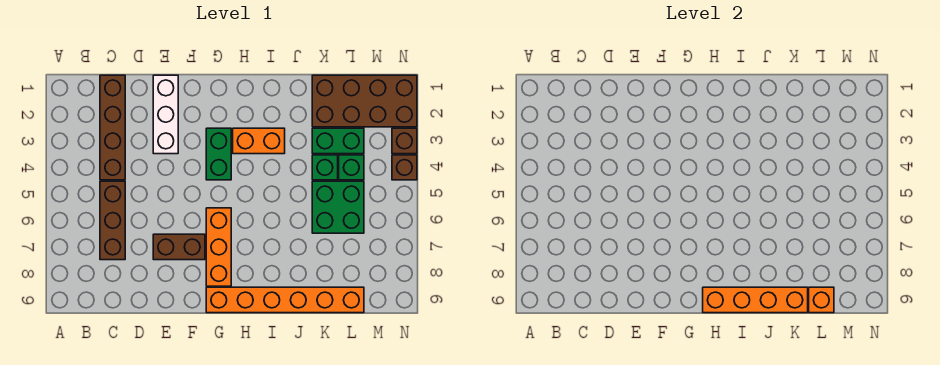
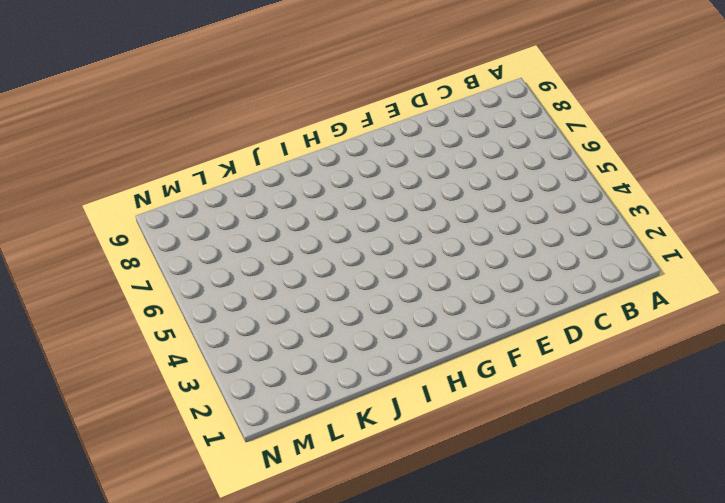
none -> brown 1x4 brick [100,75,125,180]
none -> brown 1x3 brick [100,181,125,260]
none -> white 1x3 brick [153,75,178,154]

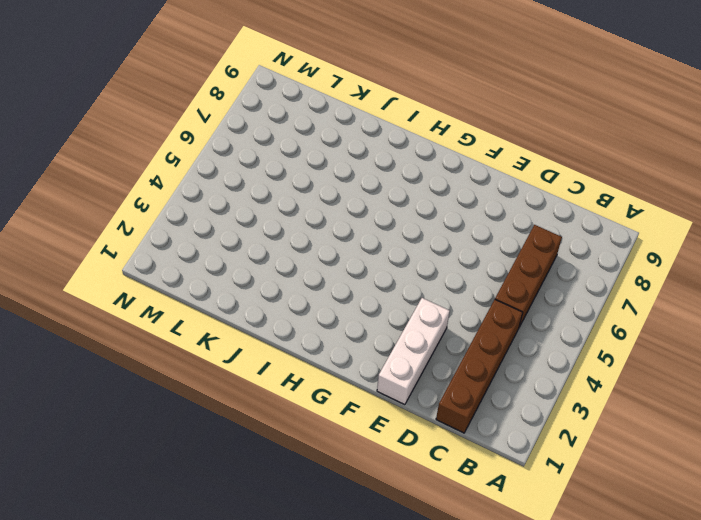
none -> brown 1x2 brick [153,234,205,260]
none -> green 1x2 brick [206,128,231,180]
none -> orange 1x3 brick [206,208,231,286]

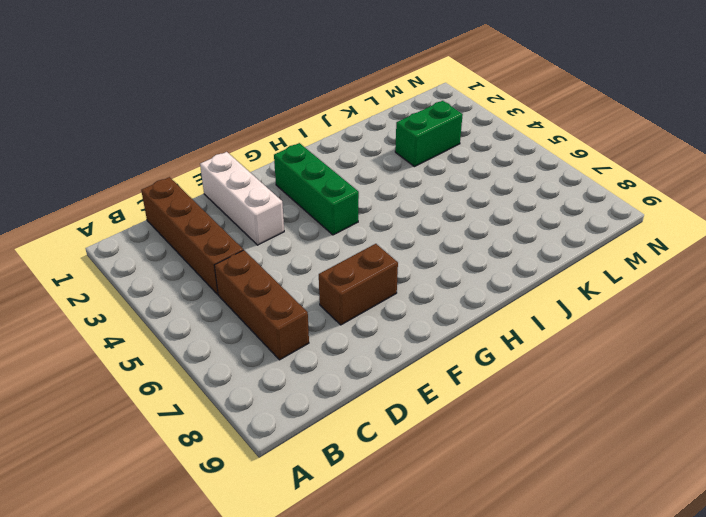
green 1x3 brick [274,143,359,235] -> green 1x2 brick [206,128,231,180]
none -> orange 1x3 brick [206,208,231,286]
none -> orange 1x6 brick [206,287,364,313]
none -> orange 1x2 brick [233,128,285,154]

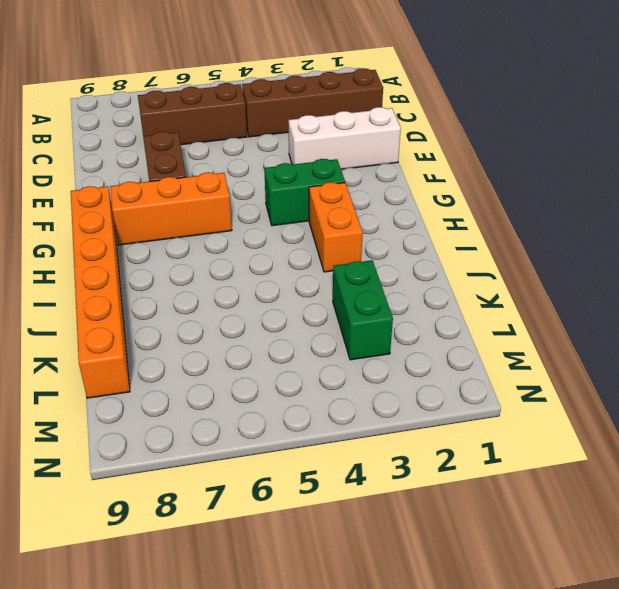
none -> brown 2x4 brick [312,75,417,127]
none -> green 1x1 brick [312,155,338,180]
none -> green 2x2 brick [312,181,364,233]

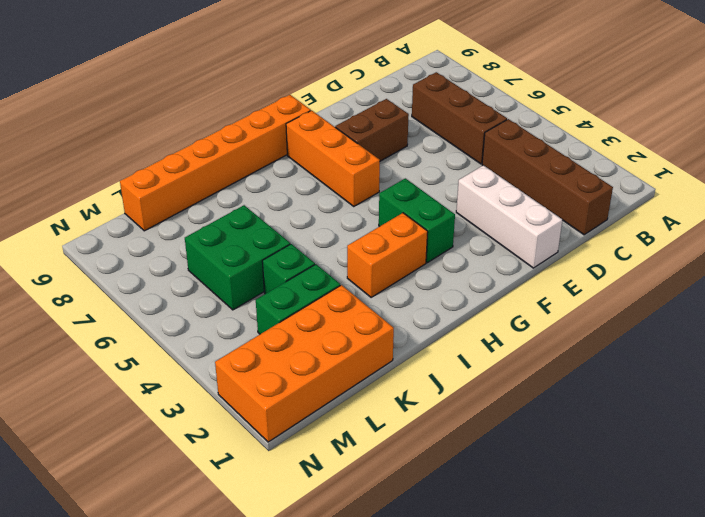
orange 2x4 brick [215,285,394,442] -> brown 2x4 brick [312,75,417,127]
none -> green 1x1 brick [339,155,364,180]
none -> brown 1x1 brick [392,128,417,154]
none -> brown 1x1 brick [392,155,417,180]

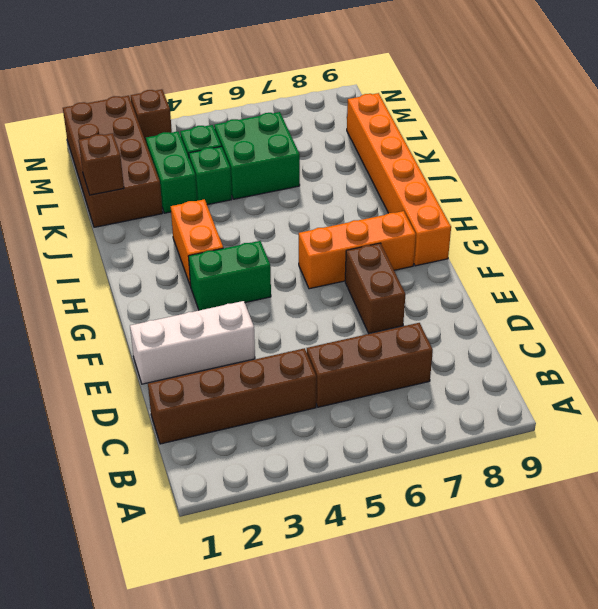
brown 1x1 brick [79,133,124,195] -> brown 1x1 brick moved to [392,155,417,180]
none -> orange 1x4 brick [703,287,808,313]
none -> orange 1x1 brick [809,287,834,313]

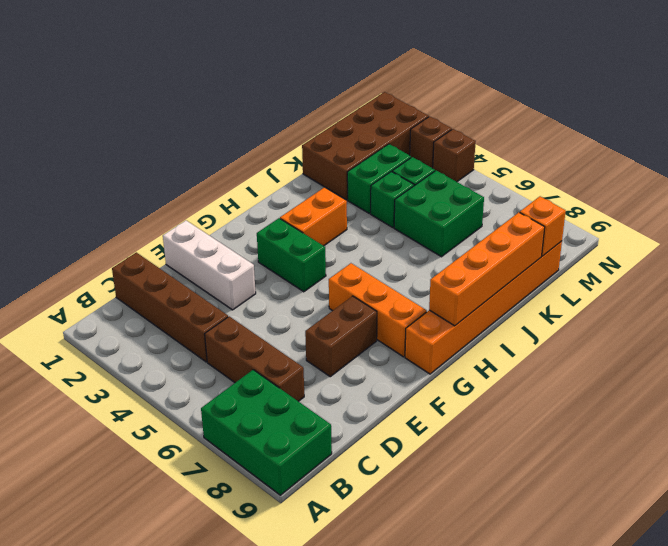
green 2x3 brick [201,370,332,495] -> none

